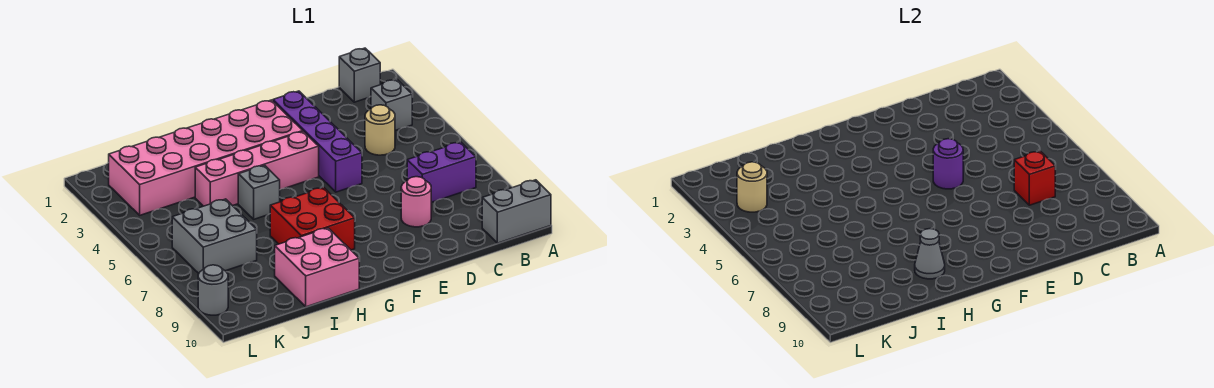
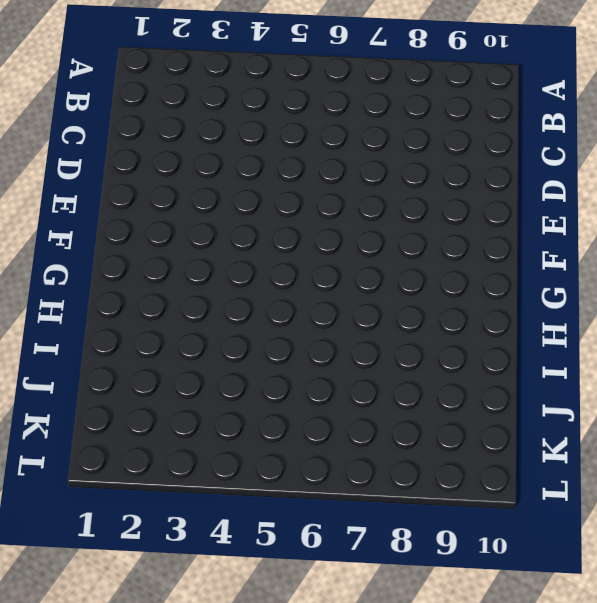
none -> grey 1x2 brick [482,180,551,243]
none -> grey 1x1 brick [339,48,380,102]
none -> grey 1x1 brick [371,79,412,131]

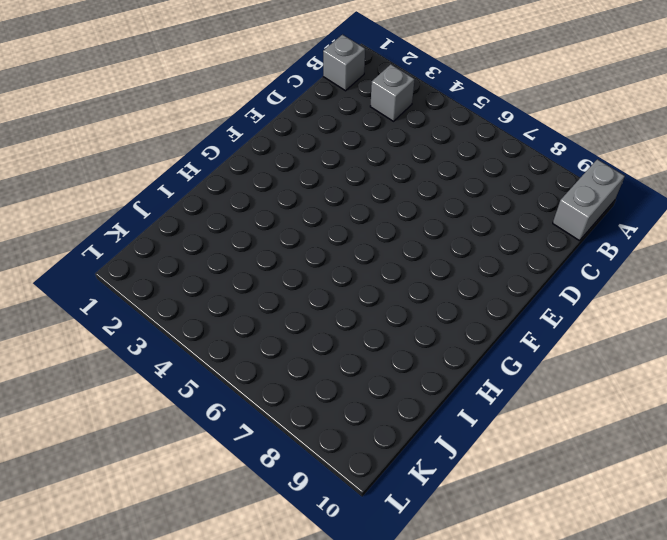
none -> purple 1x2 brick [407,142,476,202]
none -> tan 1x1 round brick [365,105,395,155]
none -> pink 1x1 round brick [401,177,431,227]

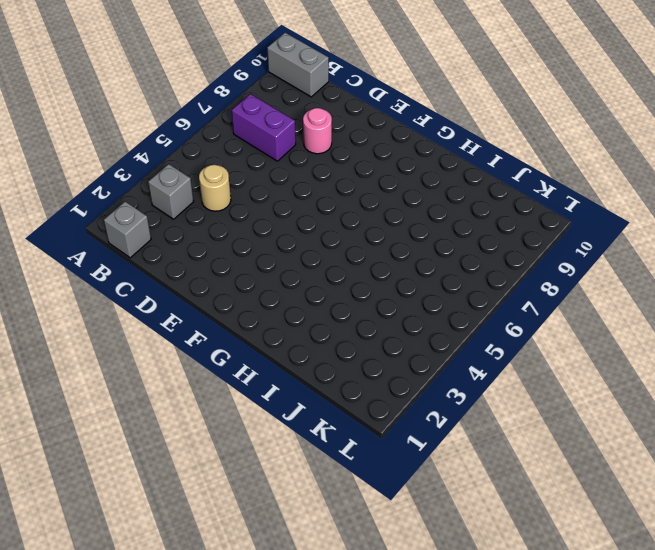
none -> purple 1x4 brick [273,91,362,192]
none -> pink 2x6 brick [109,100,303,215]
none -> pink 1x4 brick [195,131,319,206]

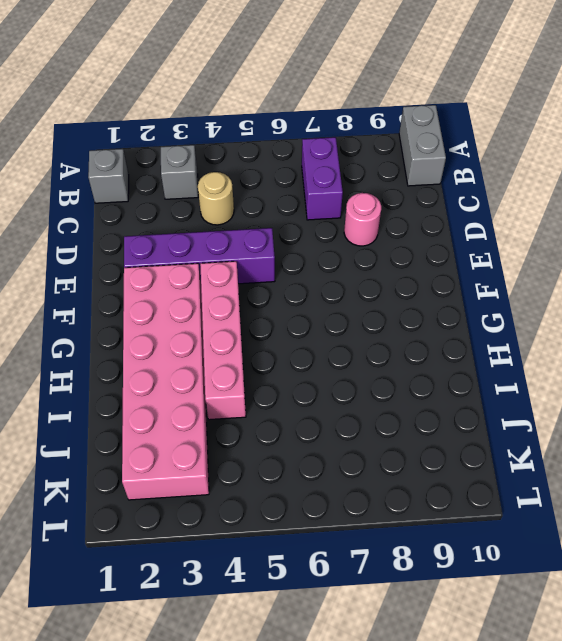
none -> red 2x2 brick [270,187,355,250]
none -> grey 1x1 brick [238,165,280,219]
none -> pink 2x2 brick [275,228,359,307]

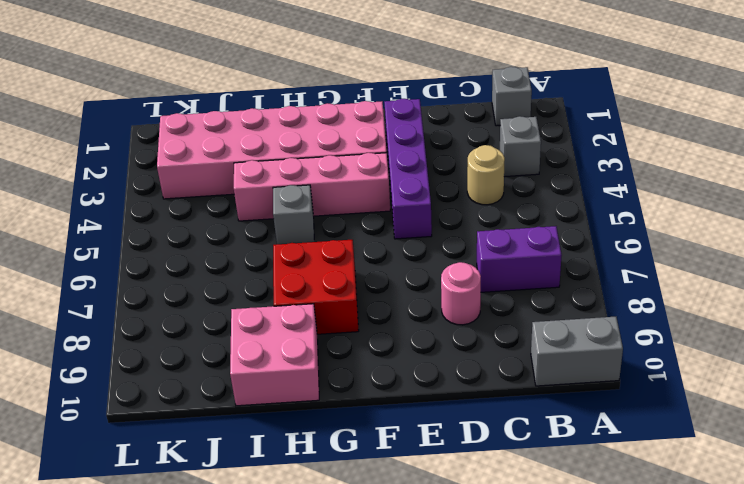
none -> grey 2x2 brick [172,199,257,273]
none -> grey 1x1 round brick [198,265,228,315]
none -> red 1x1 brick [1014,151,1055,205]

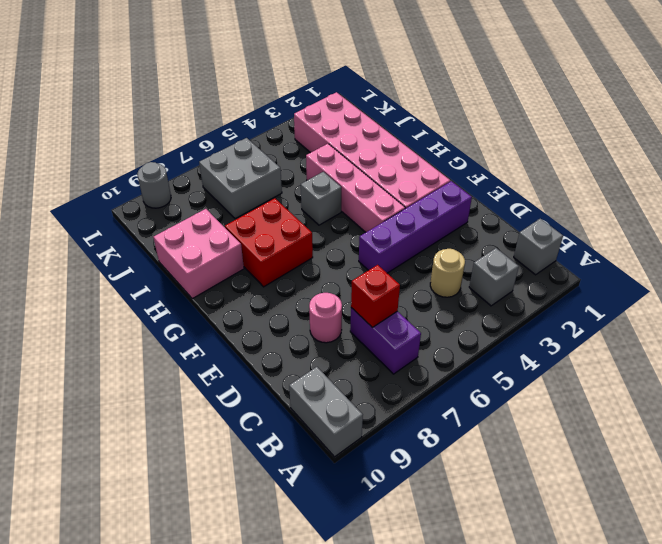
none -> purple 1x1 round brick [933,139,963,189]
none -> grey 1x1 cone [915,229,945,279]
none -> tan 1x1 round brick [737,162,767,212]

